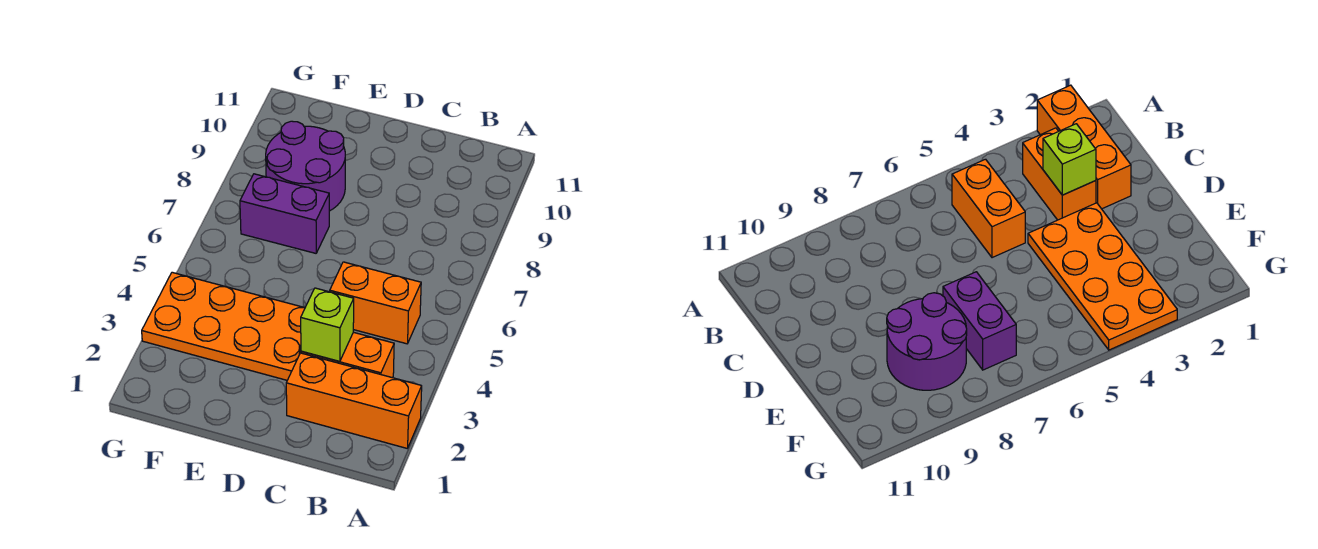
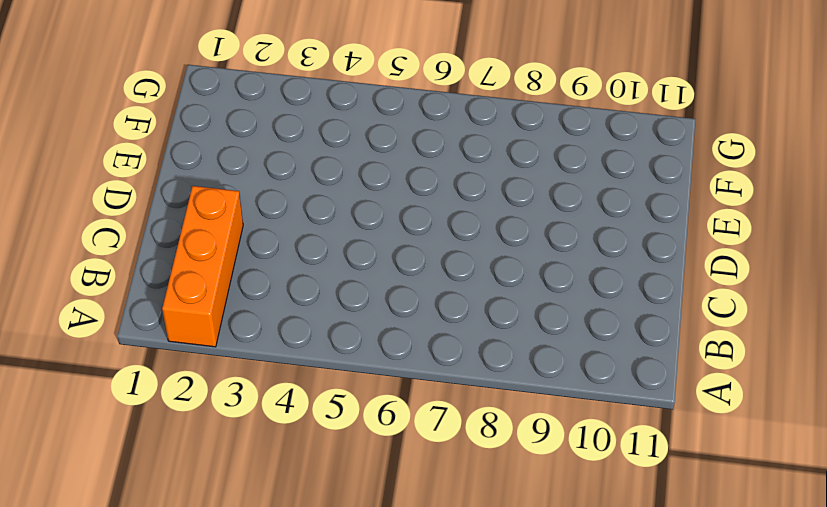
none -> orange 1x2 brick [301,332,394,378]
none -> orange 1x2 brick [330,262,421,344]

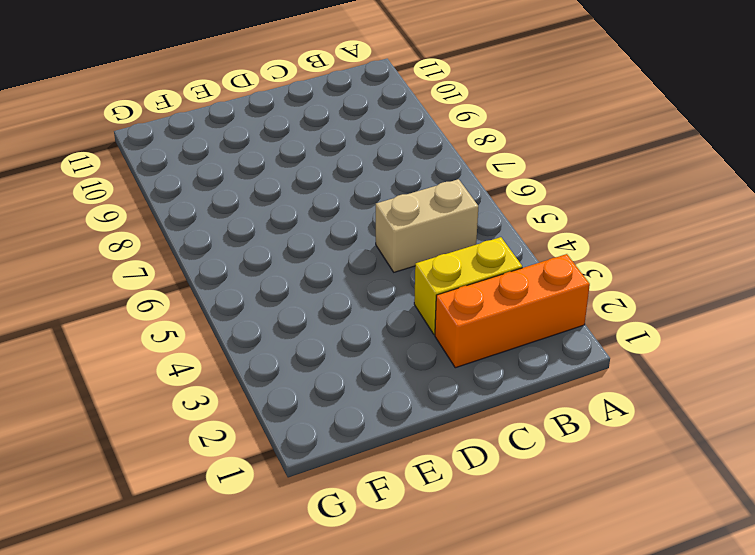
yellow 1x2 brick [414,237,522,335] -> orange 1x2 brick [301,332,394,378]
tan 1x2 brick [376,179,478,272] -> orange 1x2 brick [330,262,421,344]
none -> orange 2x4 plate [142,272,305,380]
none -> purple 1x2 brick [240,174,329,253]

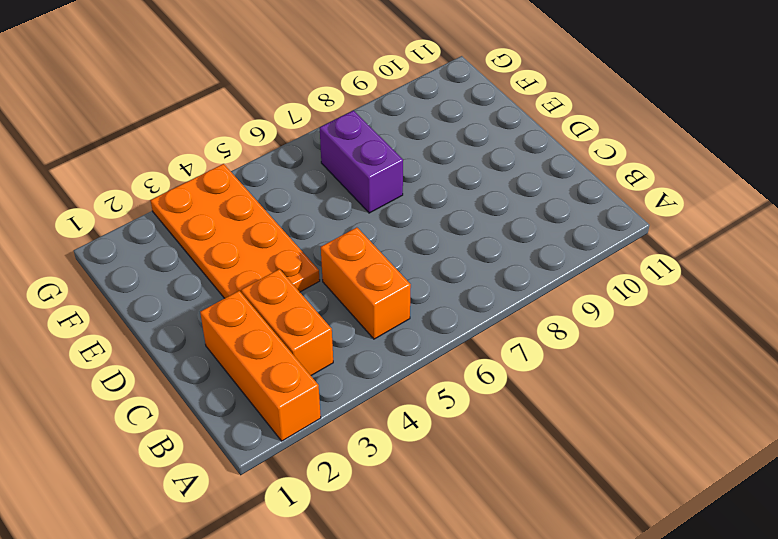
none -> purple 2x2 round brick [266,121,345,211]
none -> lime 1x1 brick [301,288,354,362]

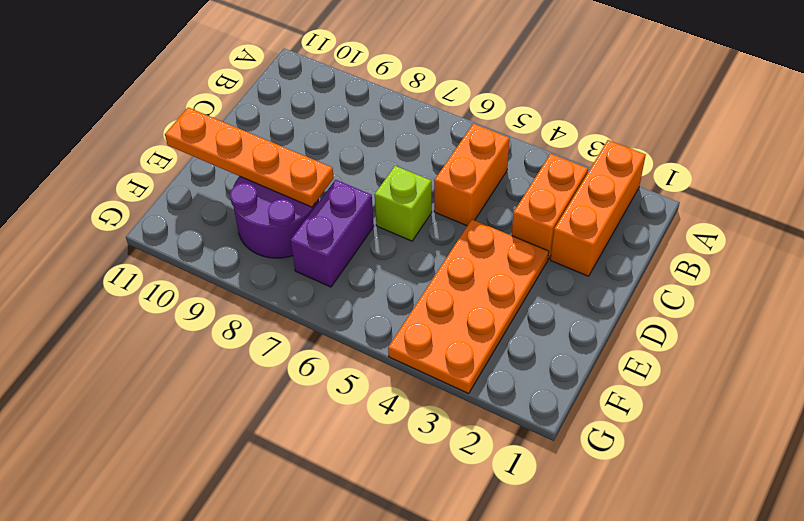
lime 1x1 brick [375,166,432,241] -> lime 1x1 brick moved to [301,288,354,362]
orange 1x4 plate [165,108,334,207] -> none

